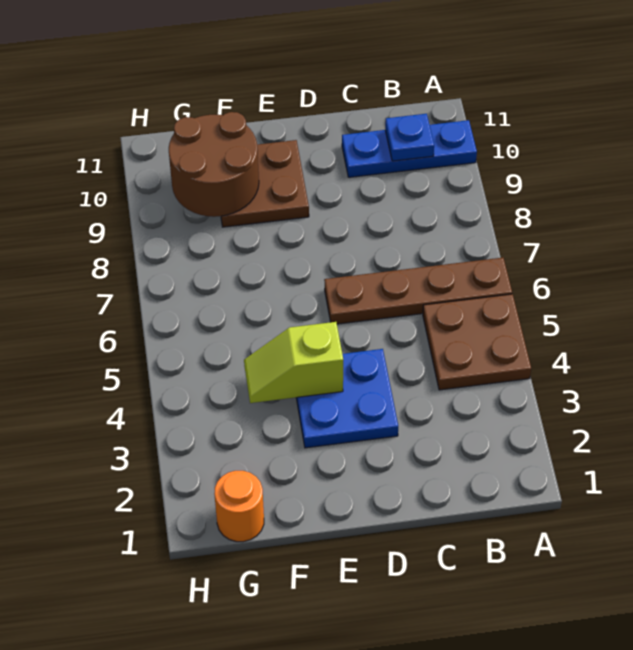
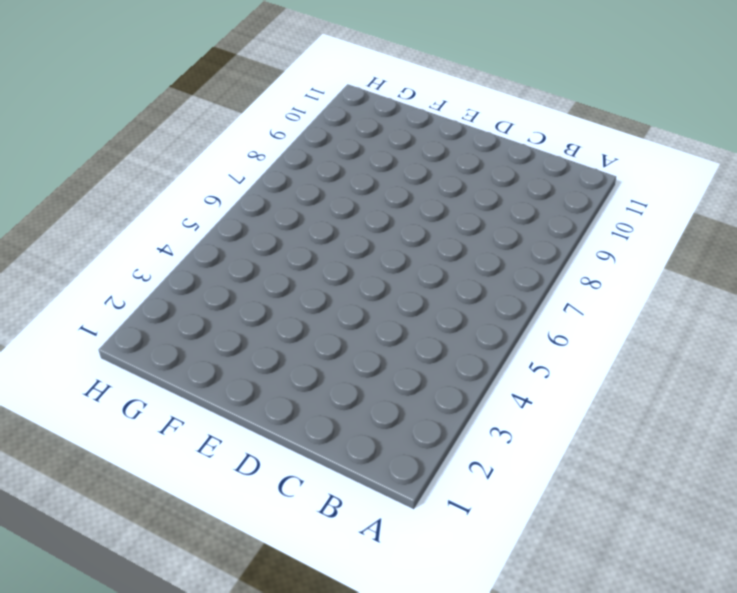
none -> brown 2x2 plate [423,294,531,390]
none -> brown 1x4 plate [324,258,512,324]

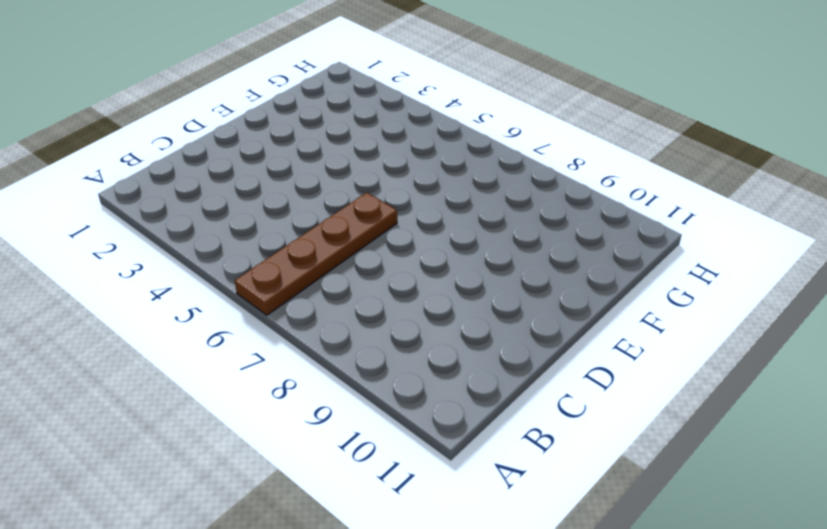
none -> brown 2x2 plate [423,294,531,390]
none -> blue 1x3 plate [342,120,477,177]

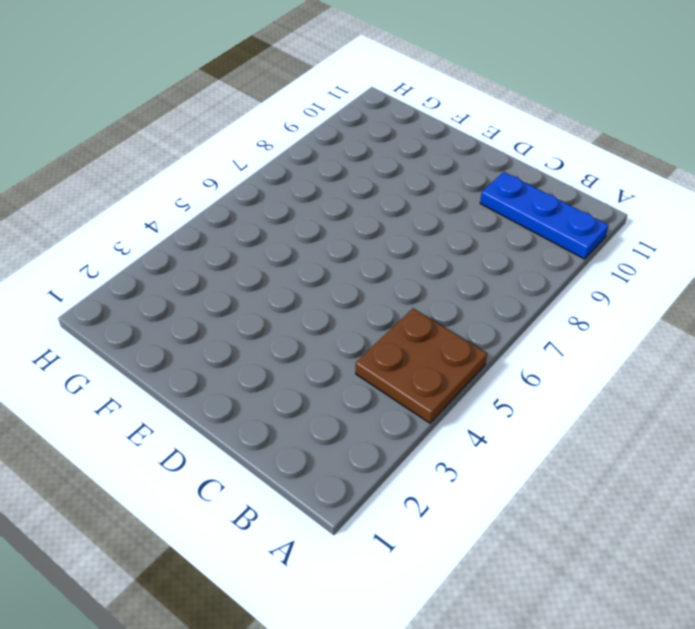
none -> brown 1x4 plate [324,258,512,324]
none -> blue 2x2 plate [296,349,398,448]

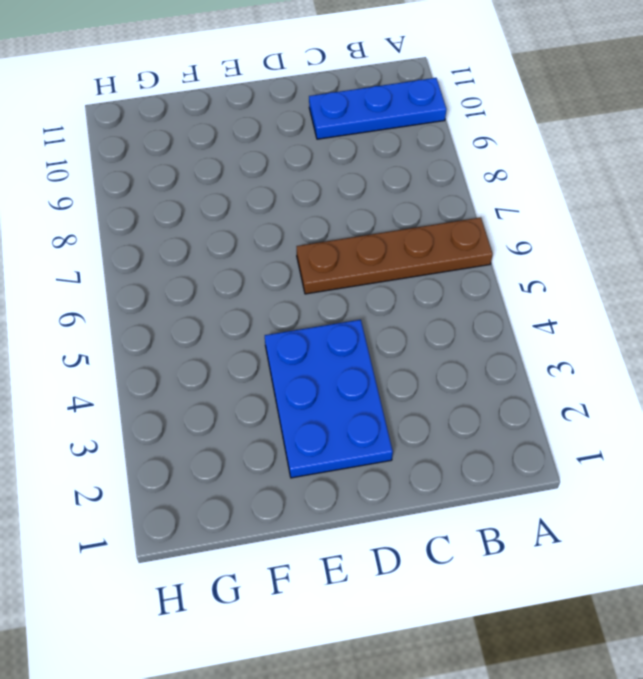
blue 2x3 plate [265,320,393,478] -> blue 2x2 plate [296,349,398,448]
none -> brown 2x2 plate [423,294,531,390]
none -> brown 2x2 plate [221,140,309,227]

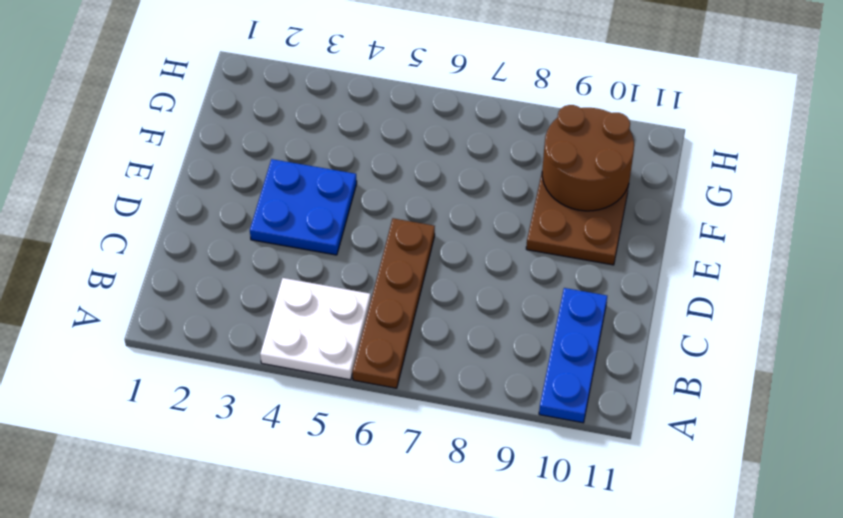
white 2x2 plate [260,278,371,380] -> brown 2x2 plate [423,294,531,390]
none -> orange 1x1 round brick [214,471,264,542]
none -> blue 1x1 plate [385,114,434,161]

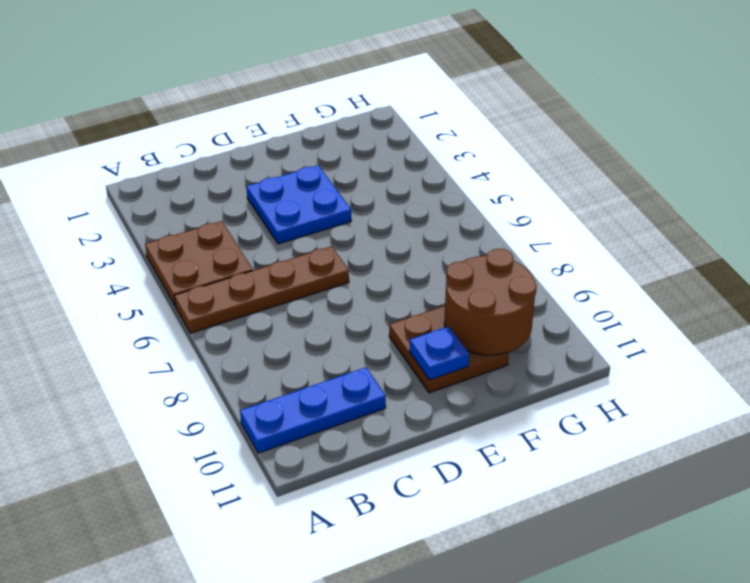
blue 1x1 plate [410,326,469,380] -> blue 1x1 plate moved to [385,114,434,161]
none -> orange 1x1 round brick [214,471,264,542]
none -> lime 1x2 slope [244,322,343,403]

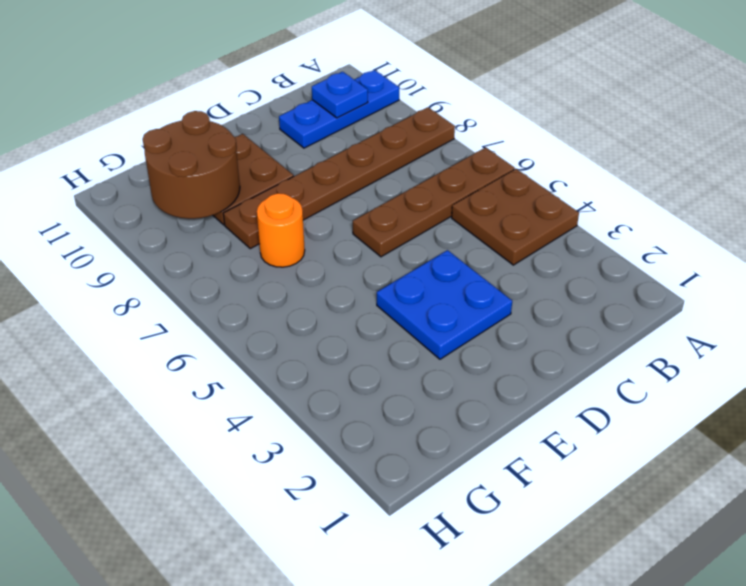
brown 1x6 plate [223,107,455,249] -> none
orange 1x1 round brick [257,193,305,267] -> orange 1x1 round brick moved to [214,471,264,542]
none -> lime 1x2 slope [244,322,343,403]

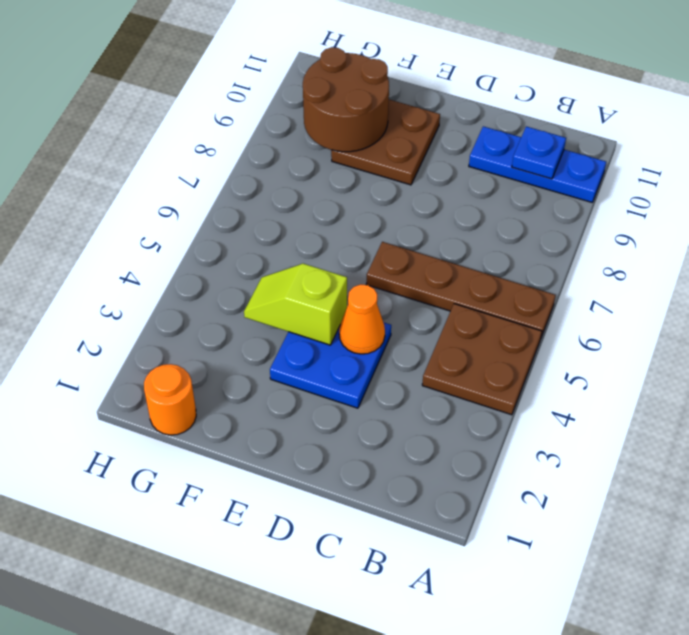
orange 1x1 cone [339,284,385,354] -> none

